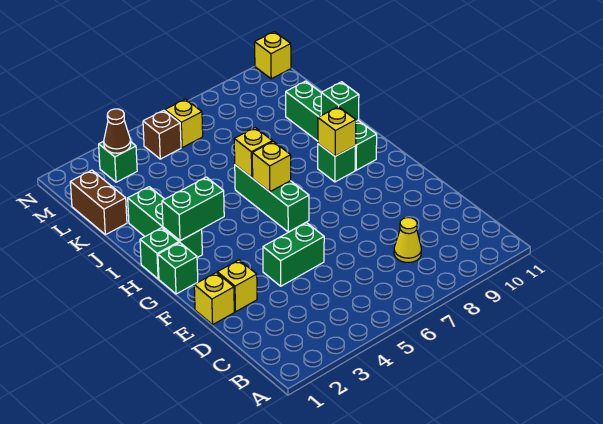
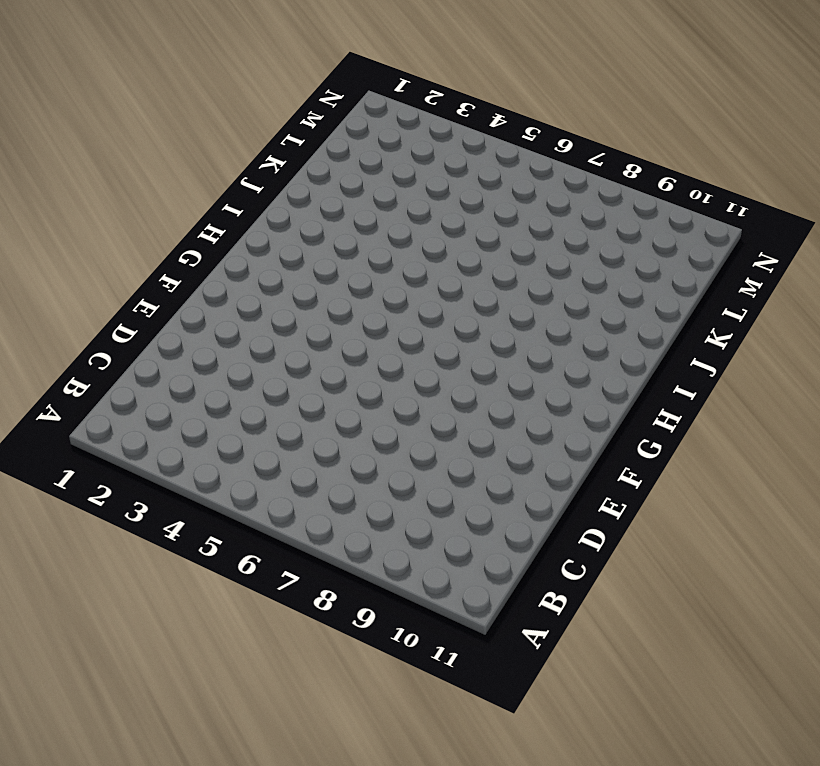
none -> yellow 1x1 cone [394,218,421,262]
none -> yellow 1x1 brick [194,273,234,325]
none -> yellow 1x1 brick [217,260,257,312]

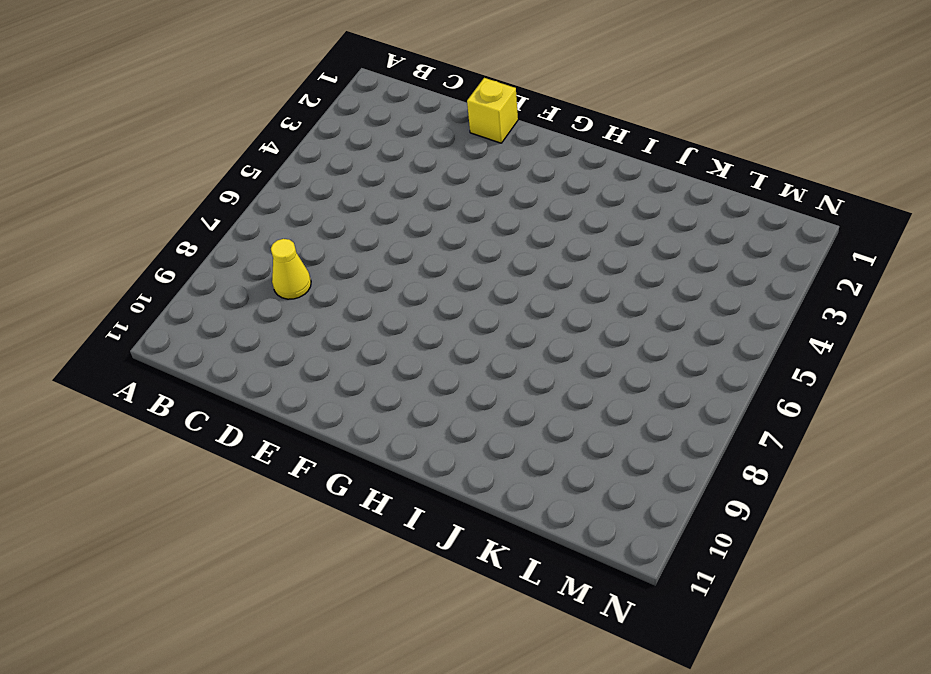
none -> yellow 1x1 brick [217,260,257,312]
none -> green 1x2 brick [263,223,324,286]
none -> green 1x1 brick [158,243,198,294]

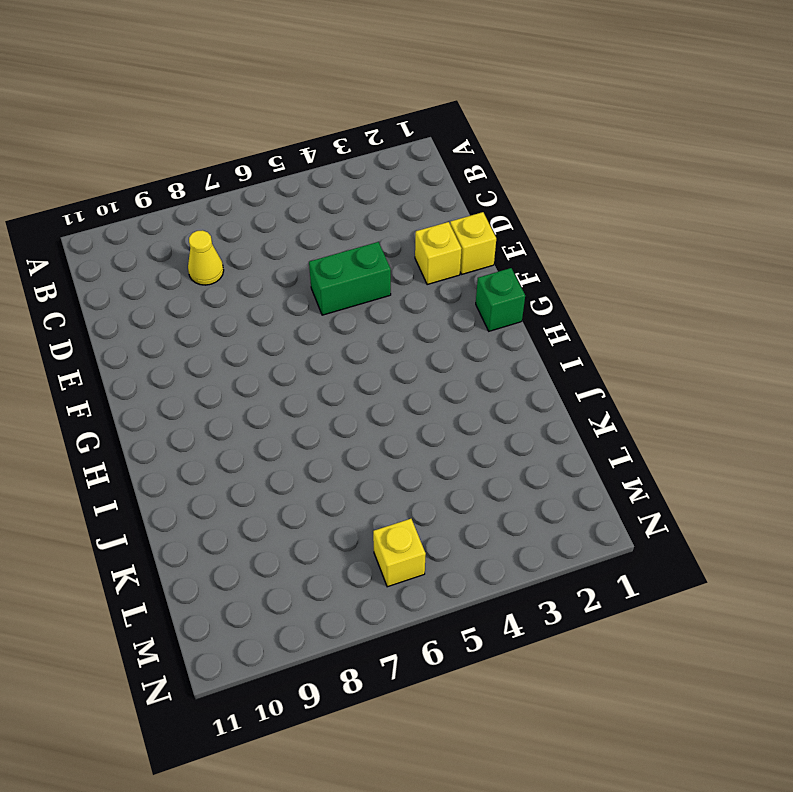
none -> green 1x3 brick [235,165,309,232]
none -> green 1x1 brick [140,228,179,279]
none -> green 1x3 brick [128,187,202,258]

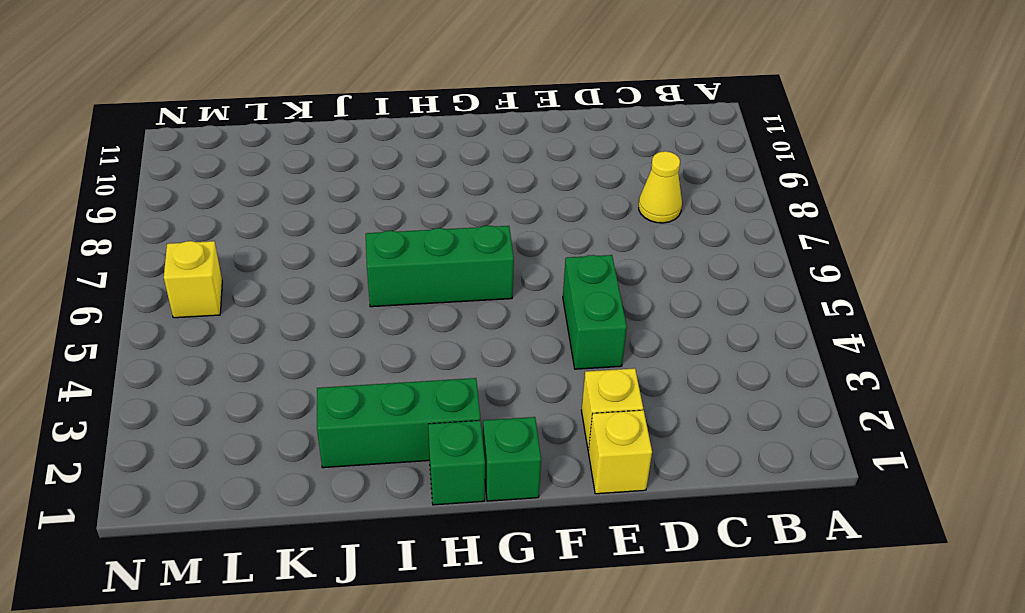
none -> green 1x1 brick [318,144,356,182]
none -> green 1x4 brick [286,81,377,170]
none -> brown 1x2 brick [70,170,127,235]

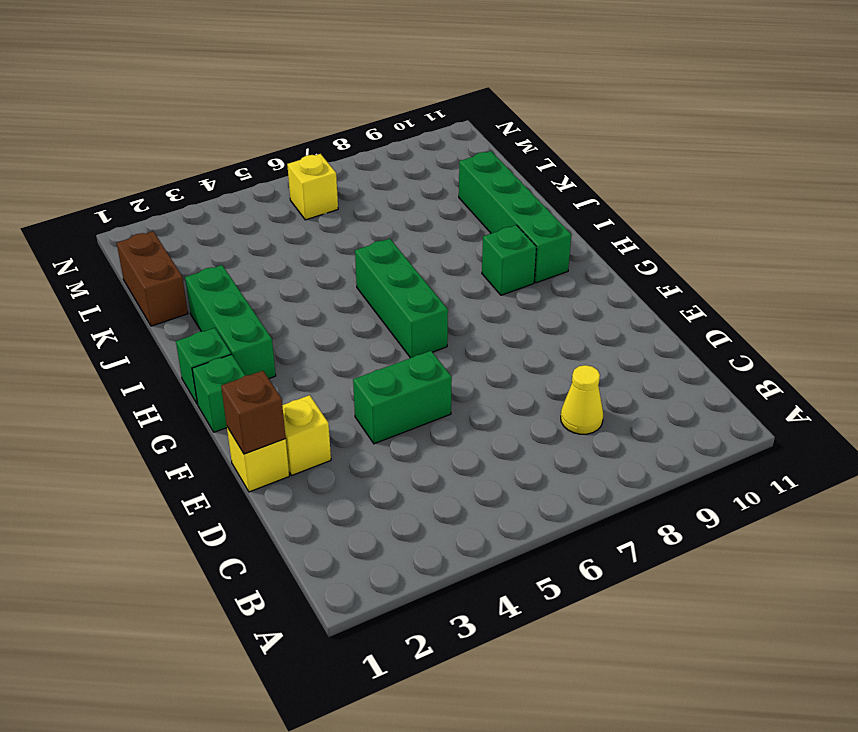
brown 1x1 brick [221,371,286,454] -> brown 1x1 brick moved to [143,110,181,159]
none -> green 1x1 brick [99,141,137,182]
none -> yellow 1x1 brick [255,32,291,79]
none -> green 1x2 brick [162,177,224,241]

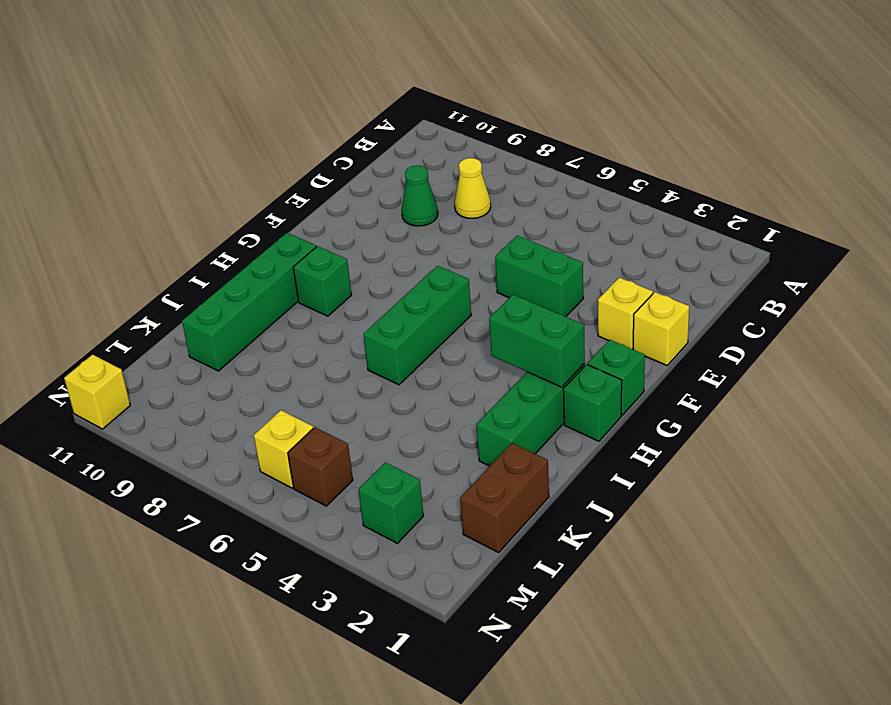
green 1x1 cone [402,166,438,226] -> none
none -> yellow 1x1 brick [252,141,291,192]
none -> yellow 1x1 brick [318,107,356,156]
none -> yellow 1x1 brick [234,128,272,178]

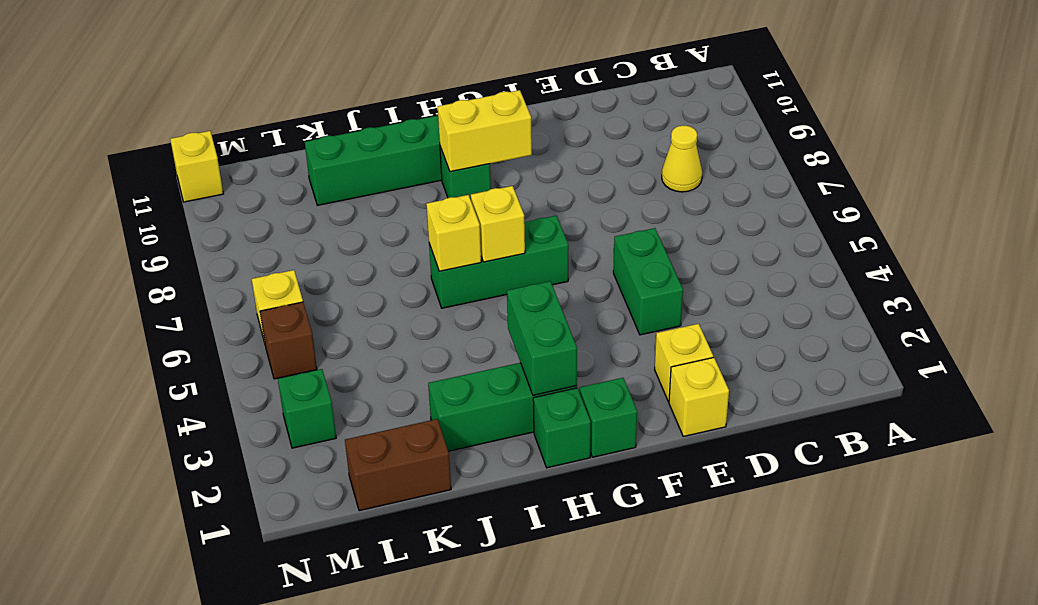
yellow 1x2 brick [438,90,532,172] -> yellow 1x1 brick [318,107,356,156]
none -> green 1x1 brick [321,82,359,121]
none -> brown 1x1 cone [104,109,131,153]

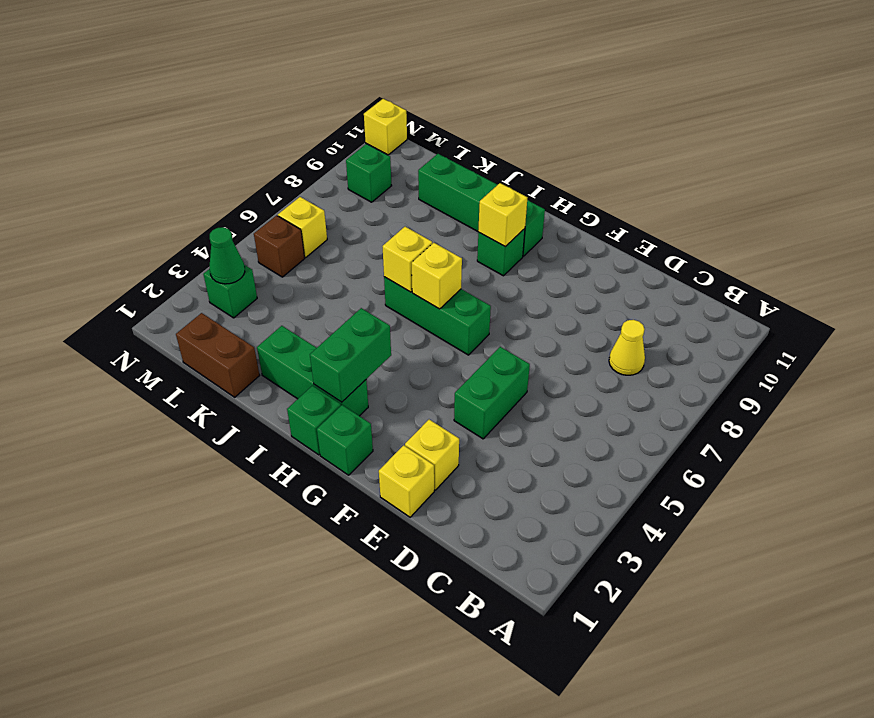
green 1x1 cone [209,227,245,284] -> brown 1x1 cone [104,109,131,153]
green 1x1 brick [346,144,392,202] -> green 1x1 brick moved to [321,82,359,121]

